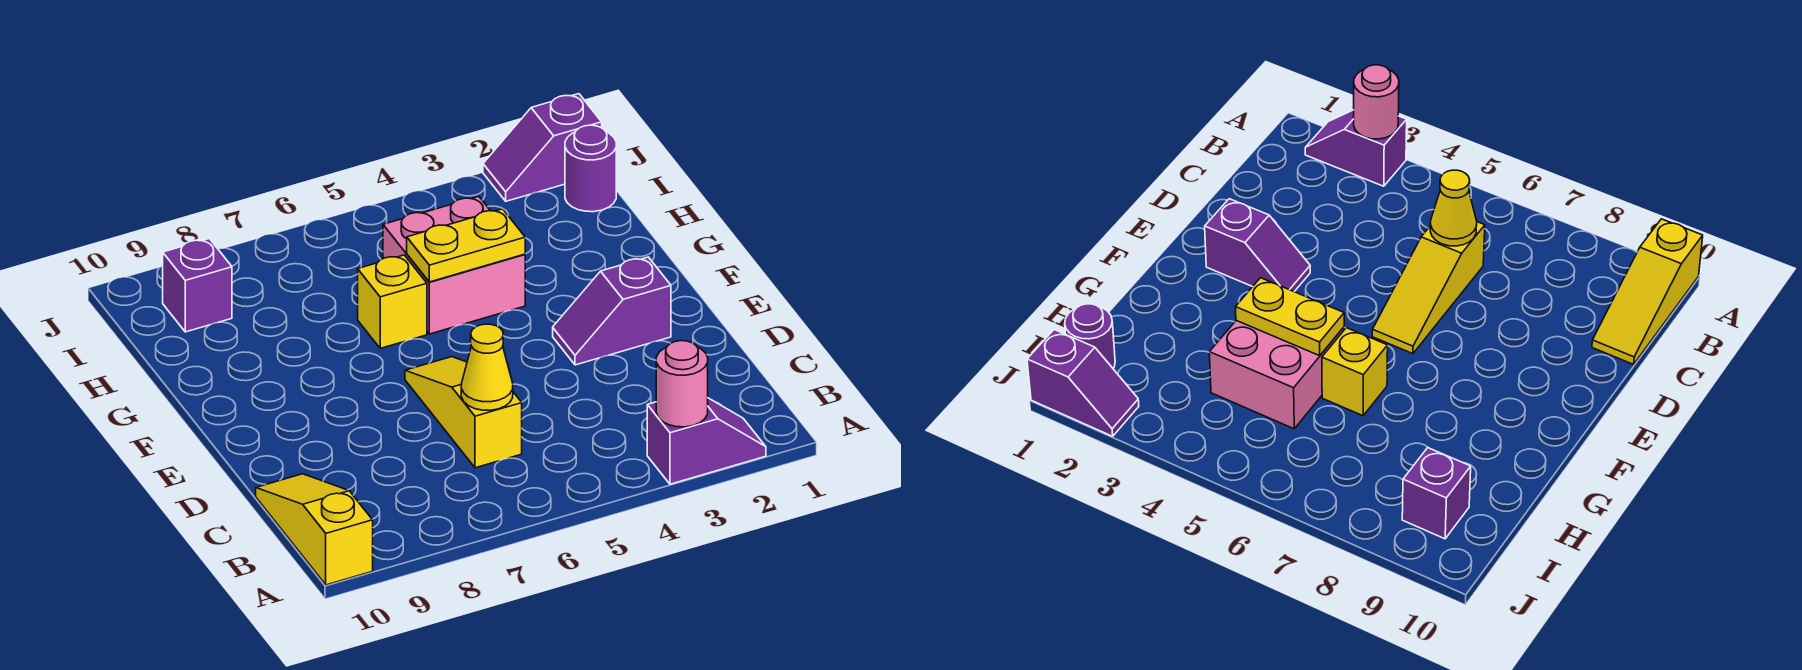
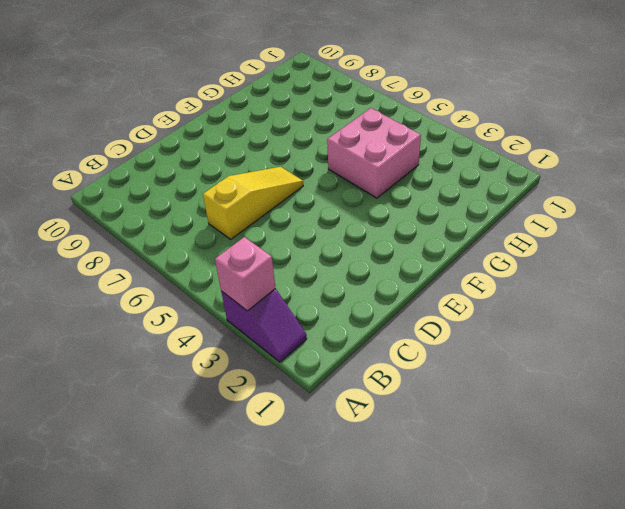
pink 1x1 brick [215,237,275,311] -> pink 1x1 round brick [656,341,708,427]
none -> yellow 1x3 slope [256,474,373,585]
none -> purple 1x2 slope [553,257,671,365]
none -> yellow 1x1 brick [358,255,427,348]

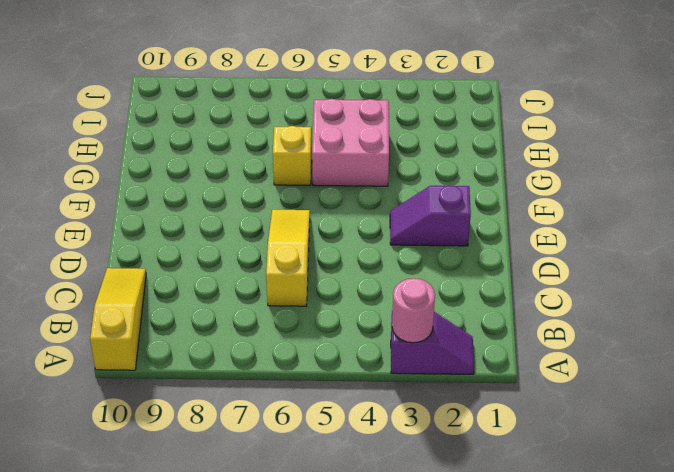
none -> purple 1x1 round brick [565,125,616,212]
none -> purple 1x1 brick [163,239,232,332]
none -> purple 1x2 slope [483,94,602,201]

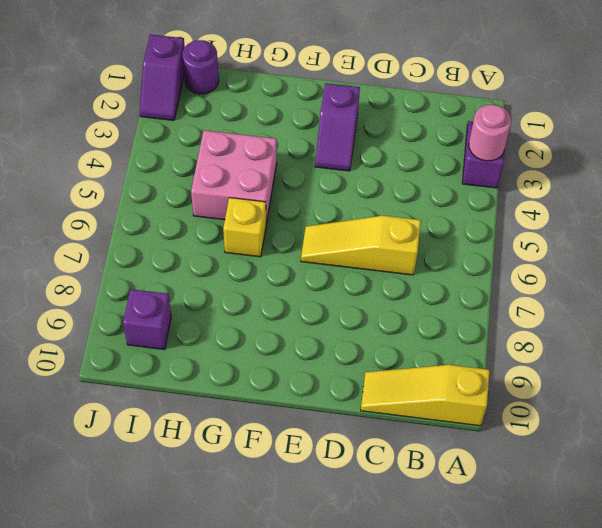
none -> yellow 1x1 cone [461,324,513,410]
none -> yellow 1x2 plate [407,209,525,282]

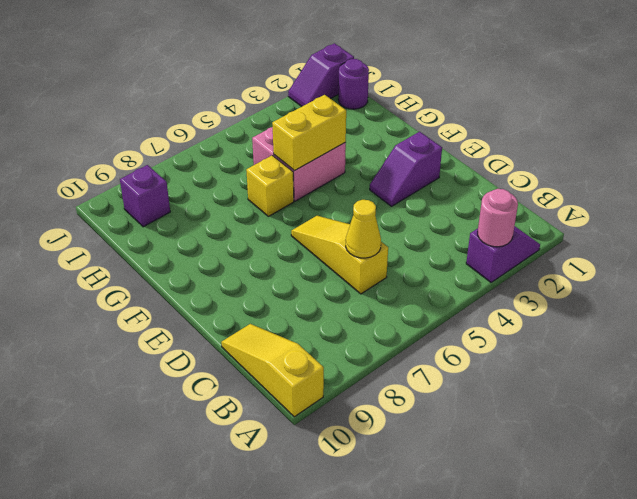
yellow 1x2 brick [272,95,346,171] -> yellow 1x2 plate [407,209,525,282]

